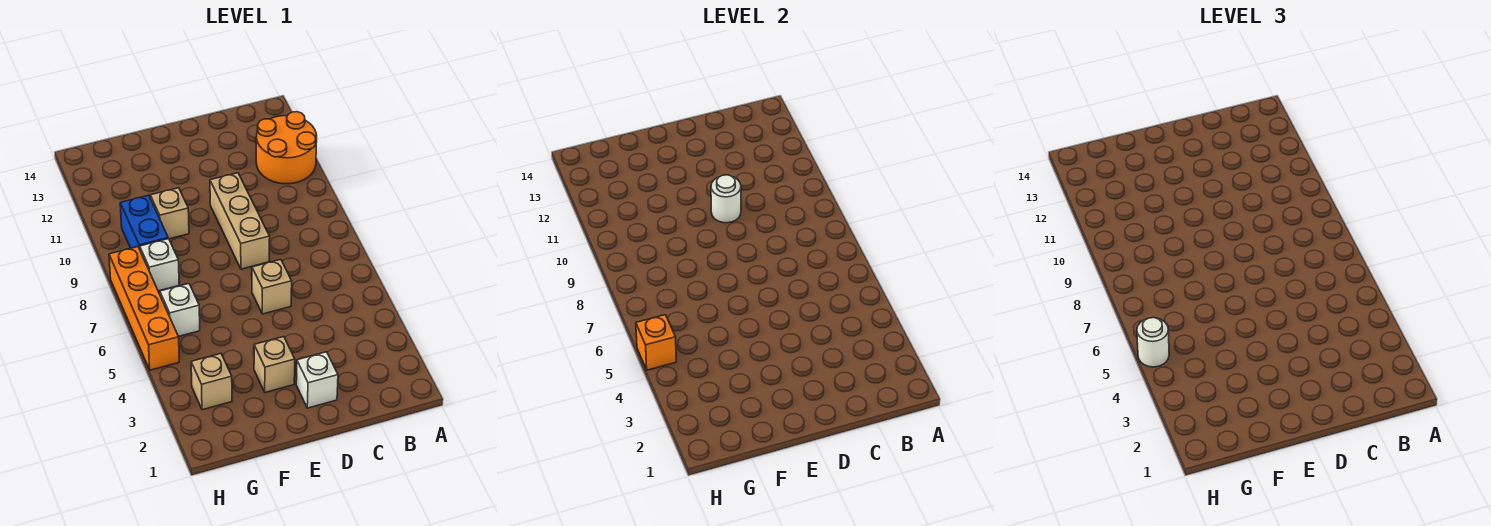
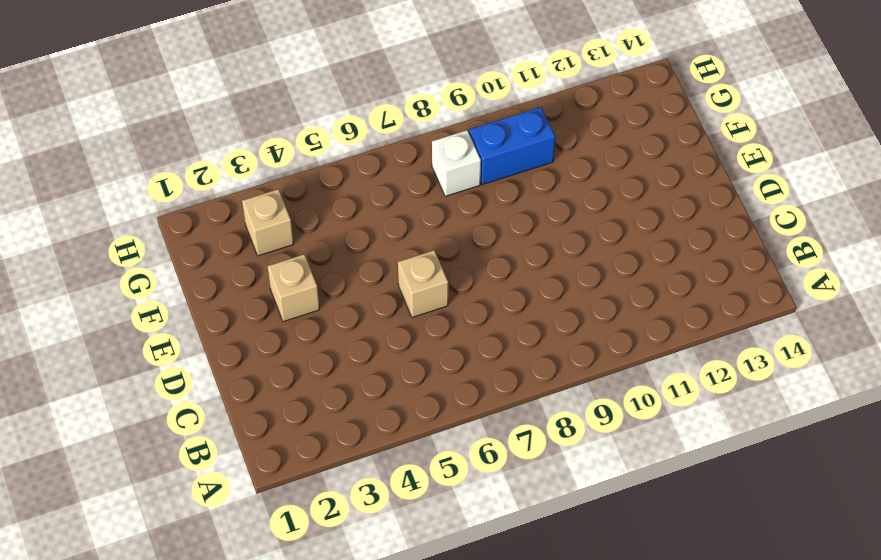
none -> orange 2x2 round brick [256,112,317,184]
none -> white 1x1 brick [296,352,338,408]
none -> tan 1x3 brick [210,173,270,269]

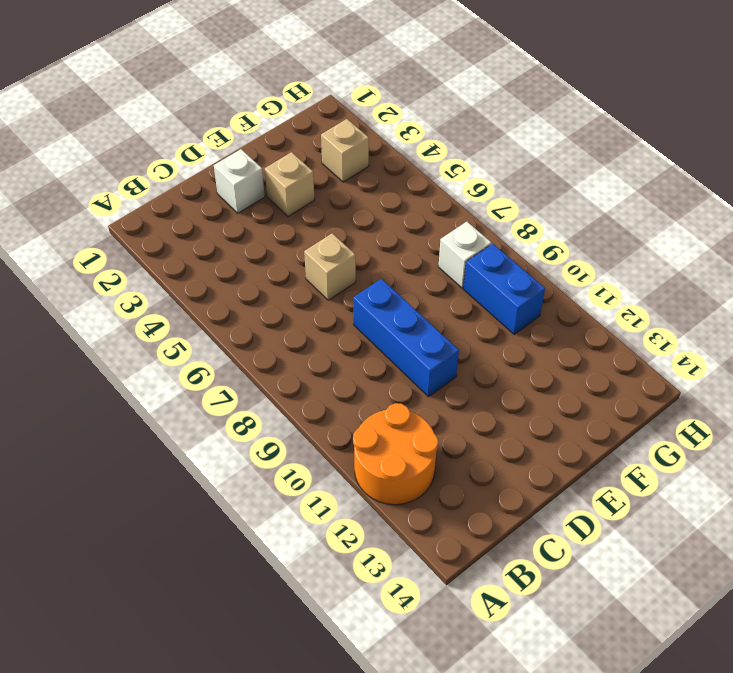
blue 1x3 brick [353,279,459,397] -> tan 1x3 brick [210,173,270,269]
none -> tan 1x1 brick [150,188,189,239]
none -> white 1x1 brick [160,284,200,336]
none -> orange 1x4 brick [109,247,179,370]

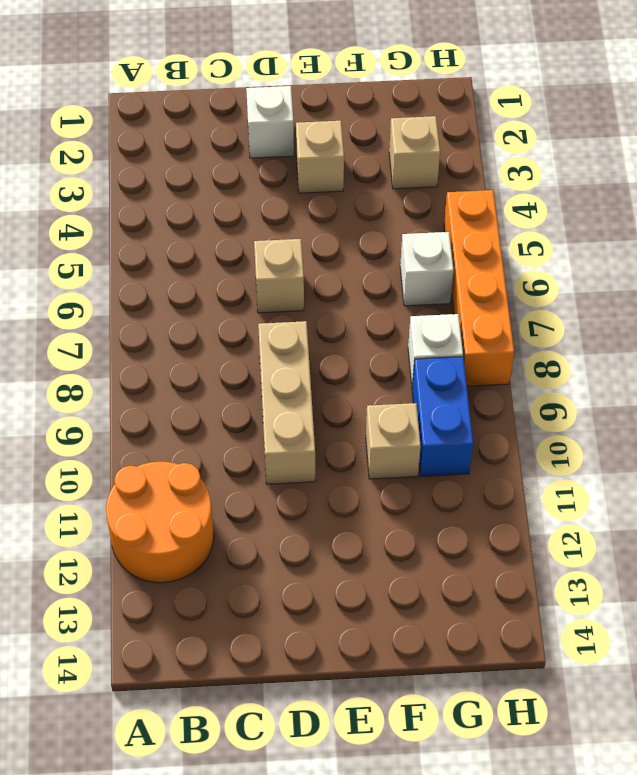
none -> white 1x1 round brick [711,175,741,223]
none -> orange 1x1 brick [636,315,676,370]
none -> white 1x1 round brick [1137,318,1169,367]

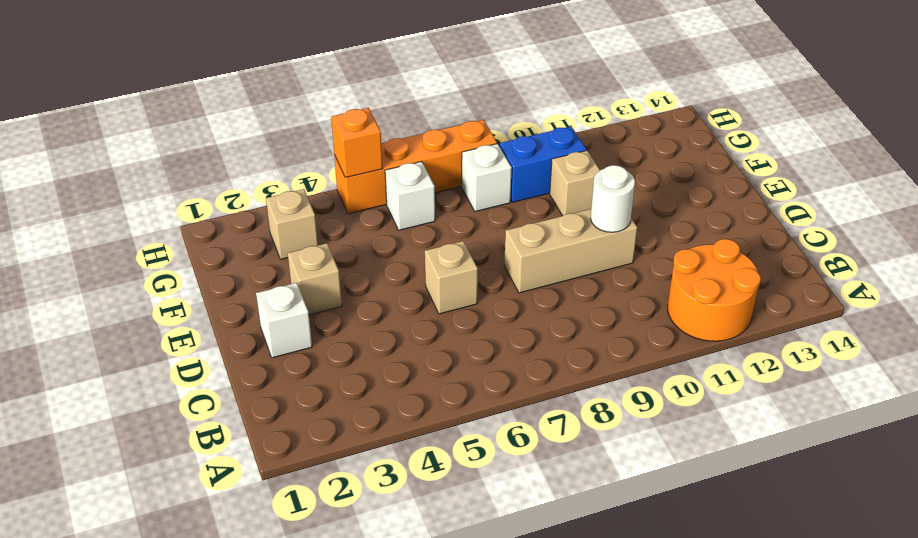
none -> white 1x1 round brick [1137,318,1169,367]

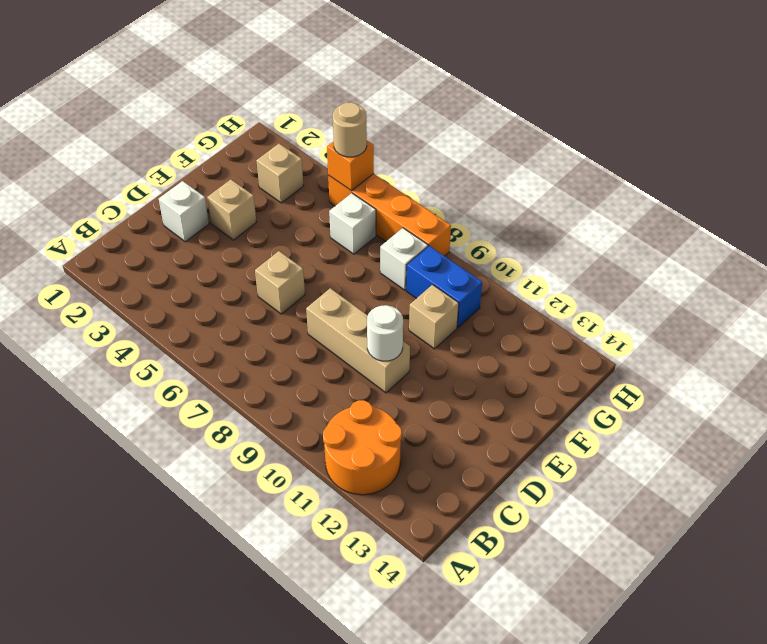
tan 1x1 round brick [333,102,367,157] -> white 1x1 round brick [1137,318,1169,367]

